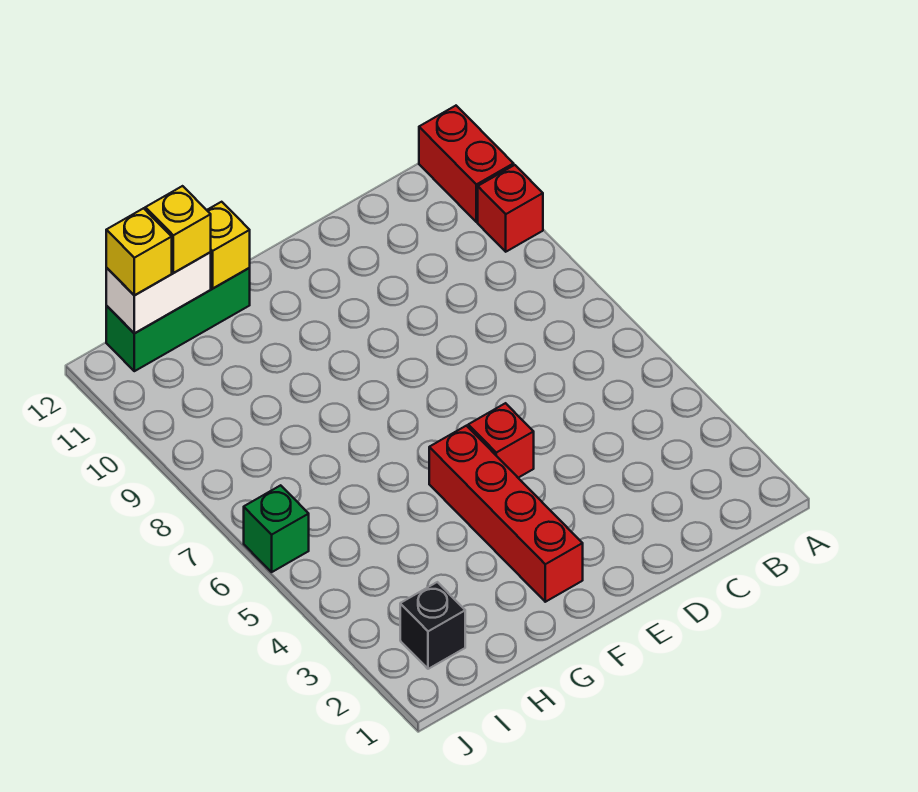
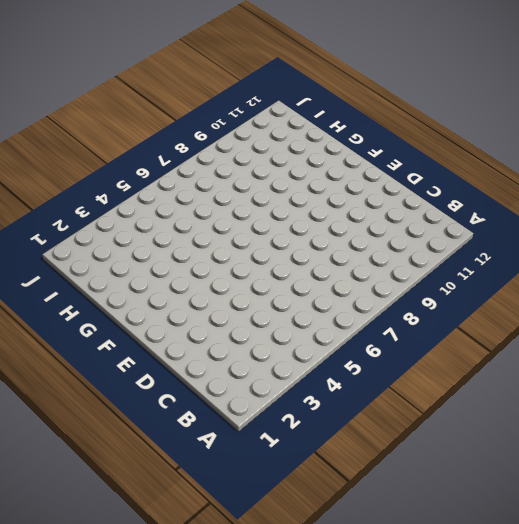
none -> red 1x1 brick [478,165,543,252]
none -> red 1x2 brick [419,106,514,222]

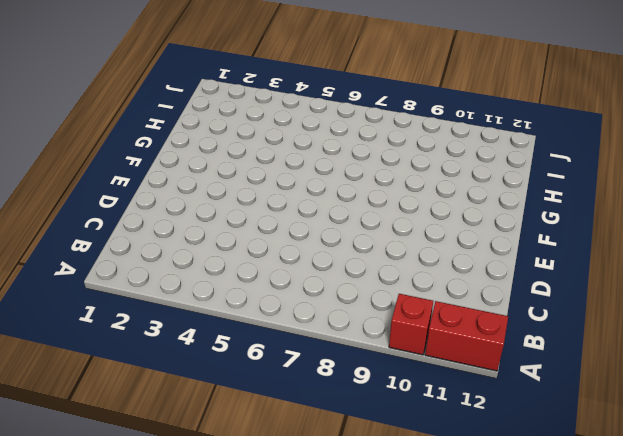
none -> red 1x1 brick [468,403,534,478]
none -> red 1x4 brick [429,426,583,602]

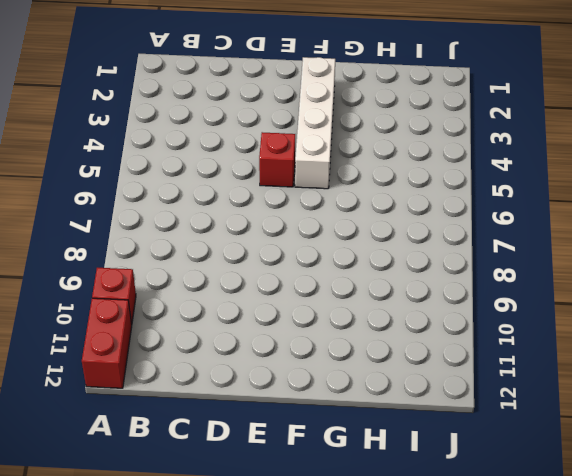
white 1x4 brick [295,57,335,189] -> red 1x4 brick [429,426,583,602]
none -> green 1x3 brick [106,268,250,371]
none -> black 1x1 brick [400,582,465,669]

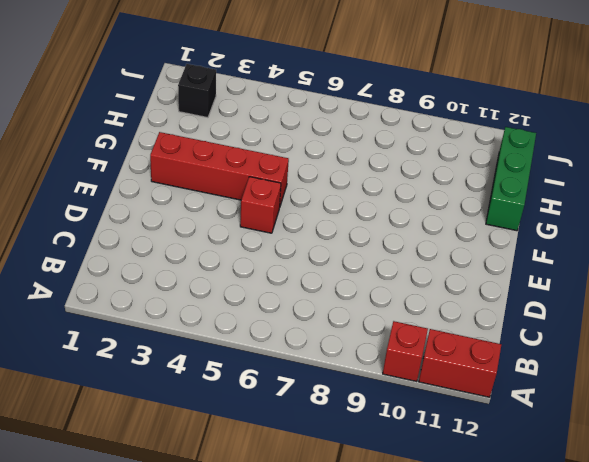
none -> green 1x1 brick [244,485,309,572]
none -> yellow 1x1 brick [207,202,250,288]

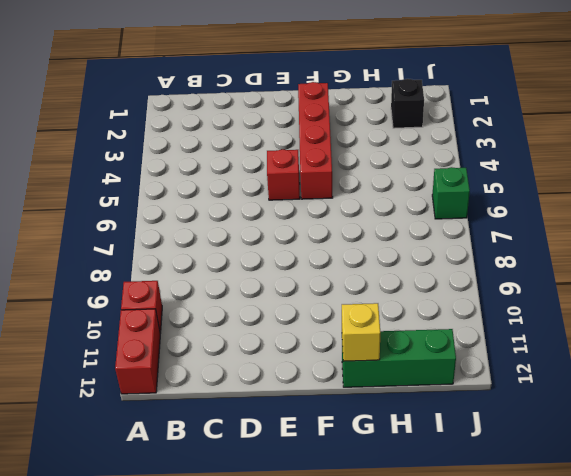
none -> white 1x2 brick [106,252,211,333]
none -> yellow 1x1 brick [145,186,211,273]

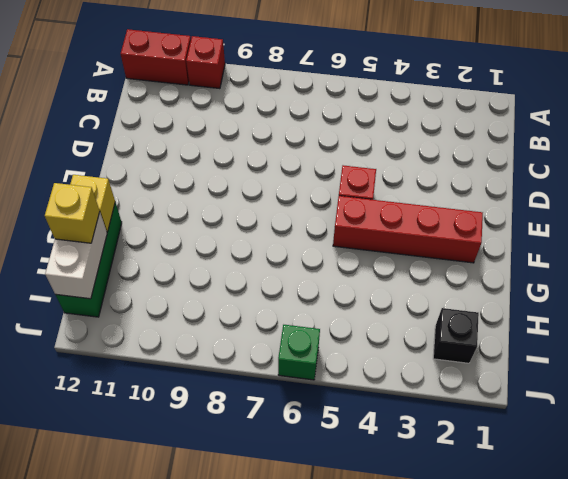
none -> yellow 1x1 brick [106,208,172,295]

